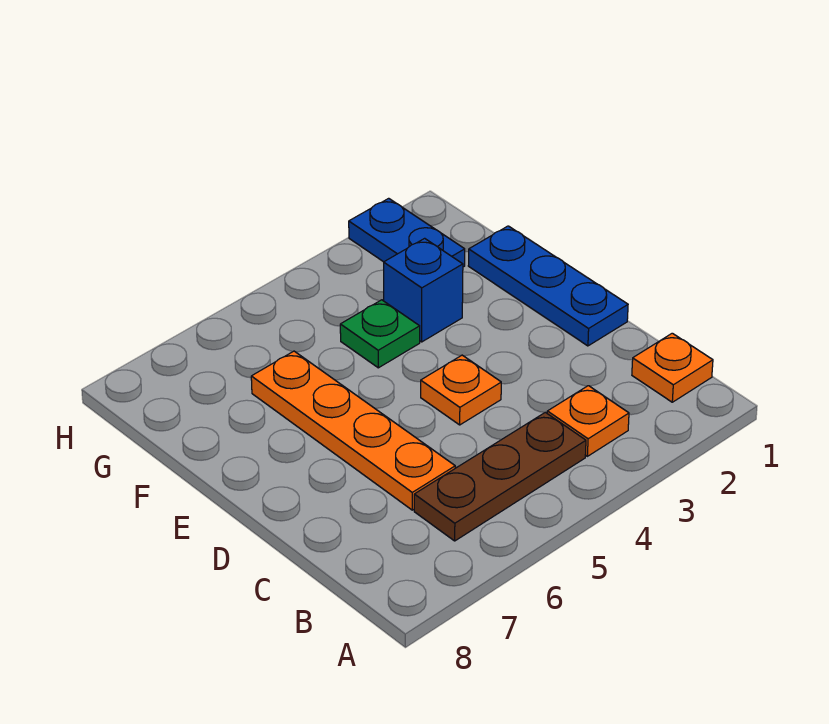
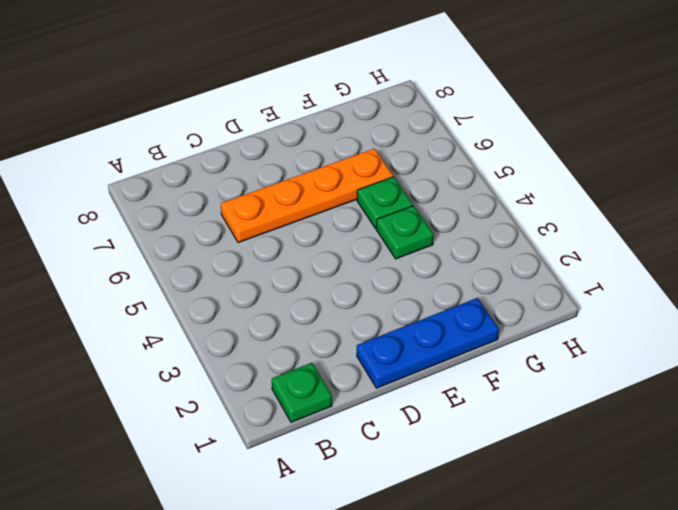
green 1x1 plate [272,363,332,422] -> orange 1x1 plate [632,333,713,402]
green 1x1 plate [357,177,413,229] -> none
none -> orange 1x1 plate [547,386,629,456]
none -> brown 1x3 plate [414,412,586,541]

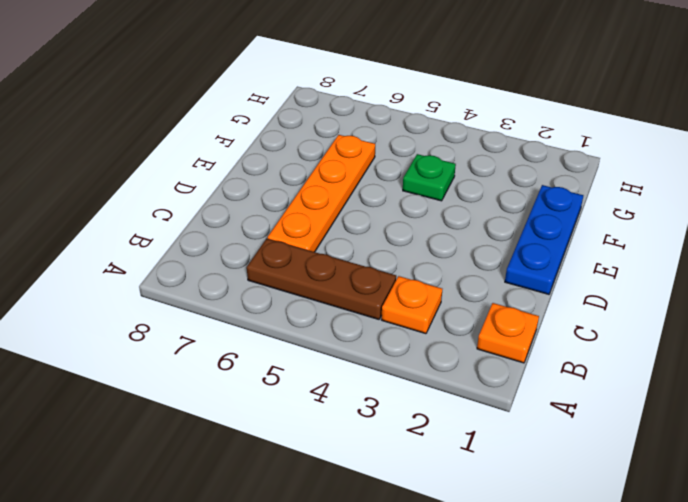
none -> orange 1x1 plate [421,355,501,425]
none -> blue 1x1 brick [384,238,463,342]

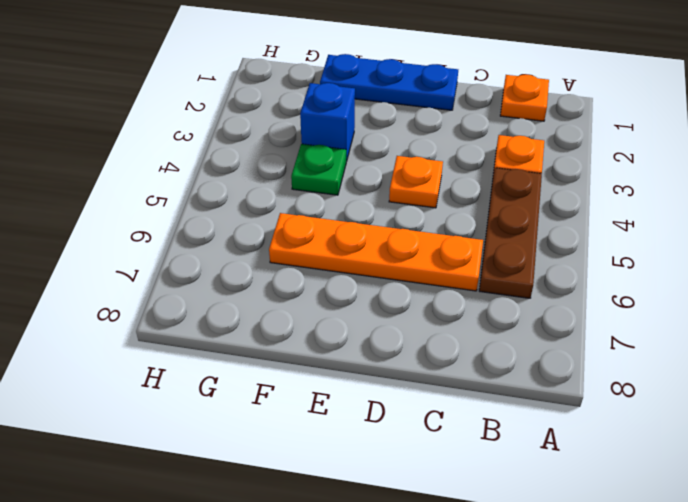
none -> blue 1x2 plate [349,198,465,267]

